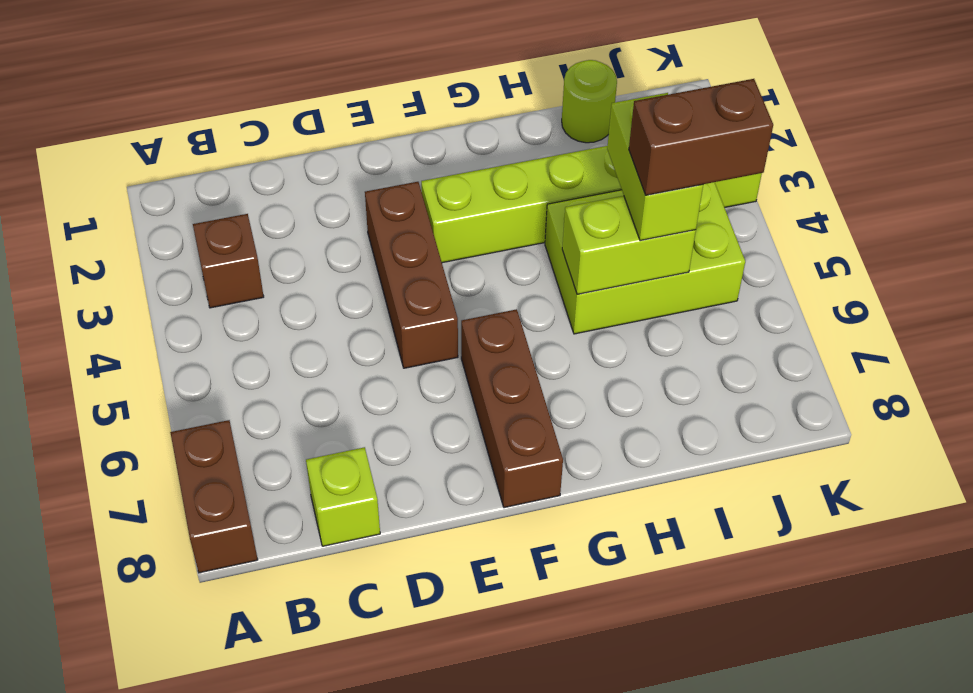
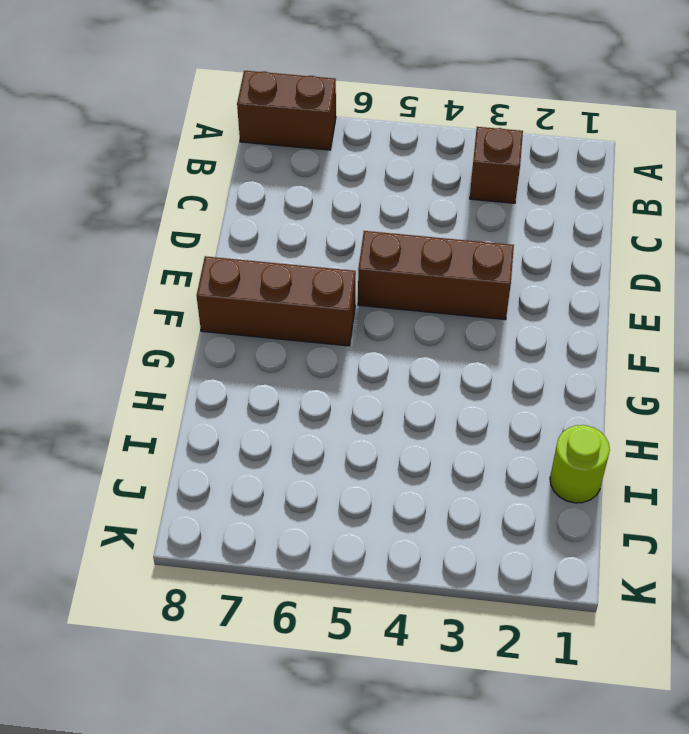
none -> lime 1x1 brick [306,447,380,546]
none -> lime 1x6 brick [421,146,762,263]

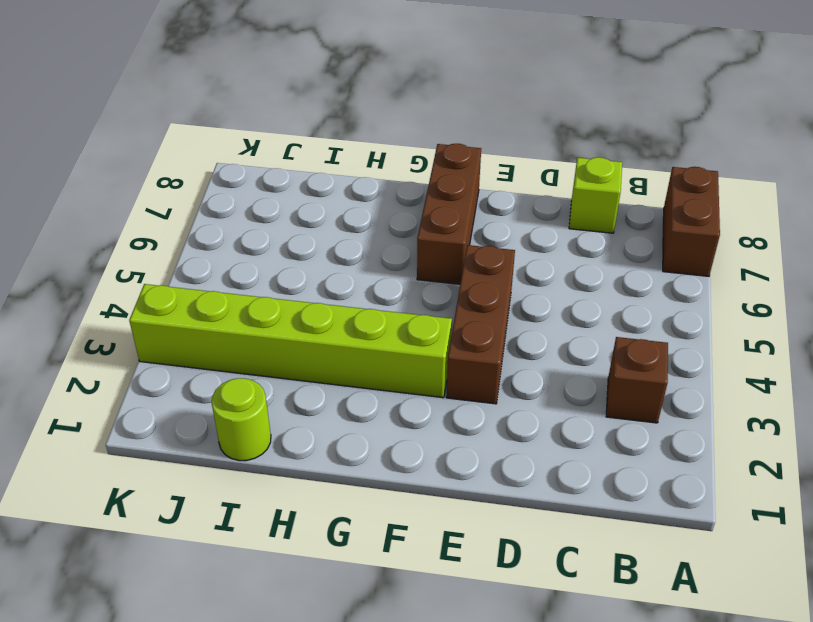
none -> lime 2x3 brick [545,182,745,334]
none -> lime 1x2 brick [562,196,696,294]

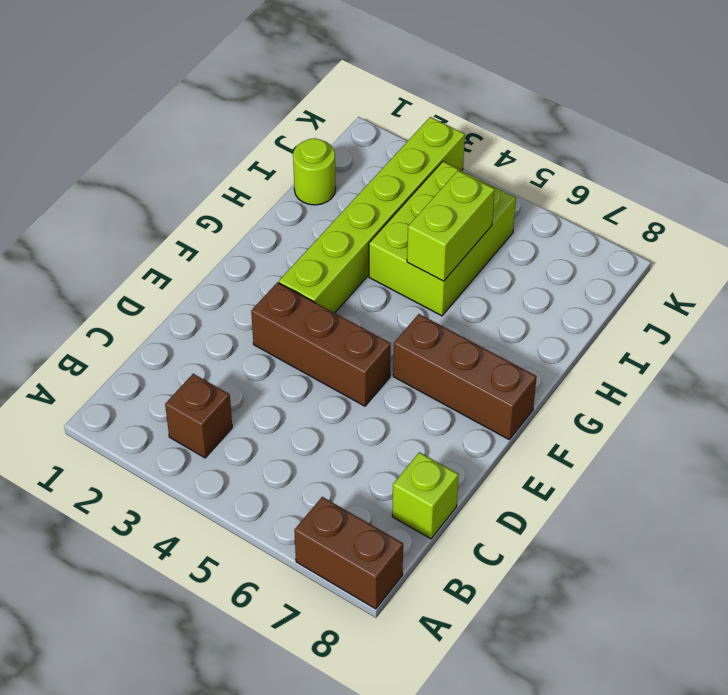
none -> lime 1x2 brick [607,93,703,241]
none -> brown 1x2 brick [629,79,773,195]

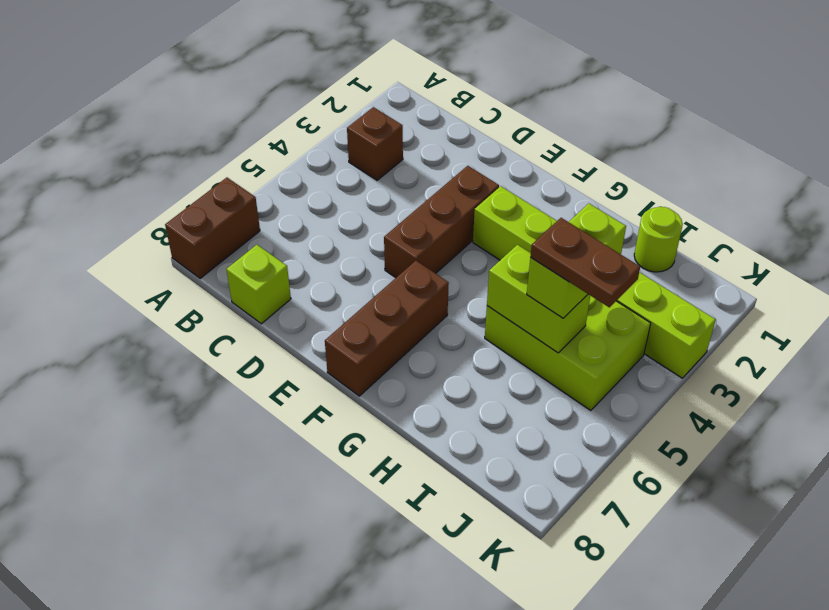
brown 1x2 plate [530,218,640,307] -> brown 1x2 brick [629,79,773,195]

